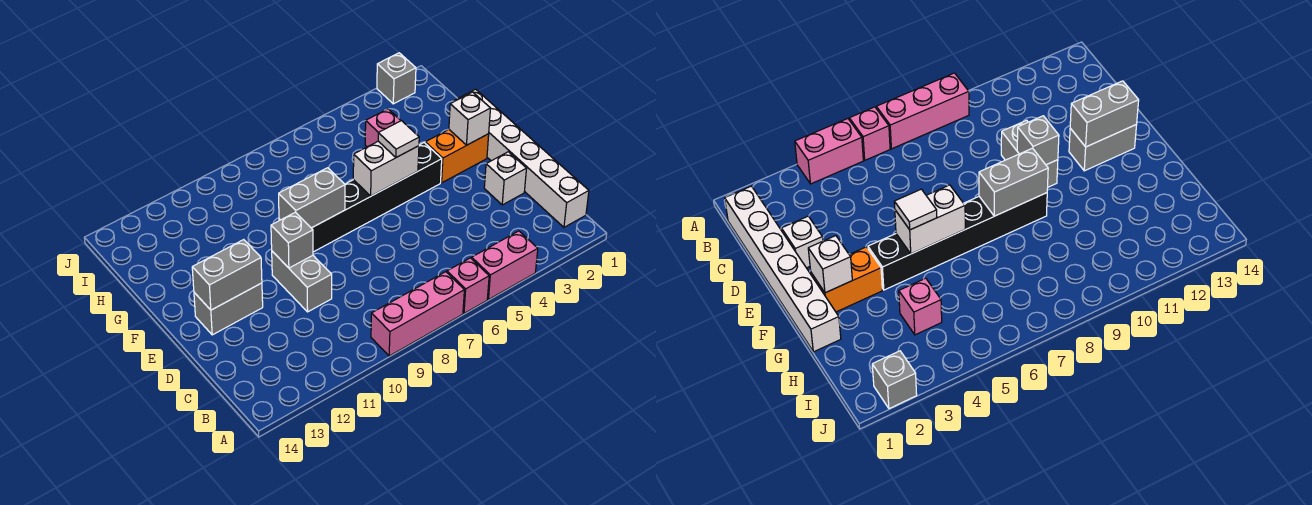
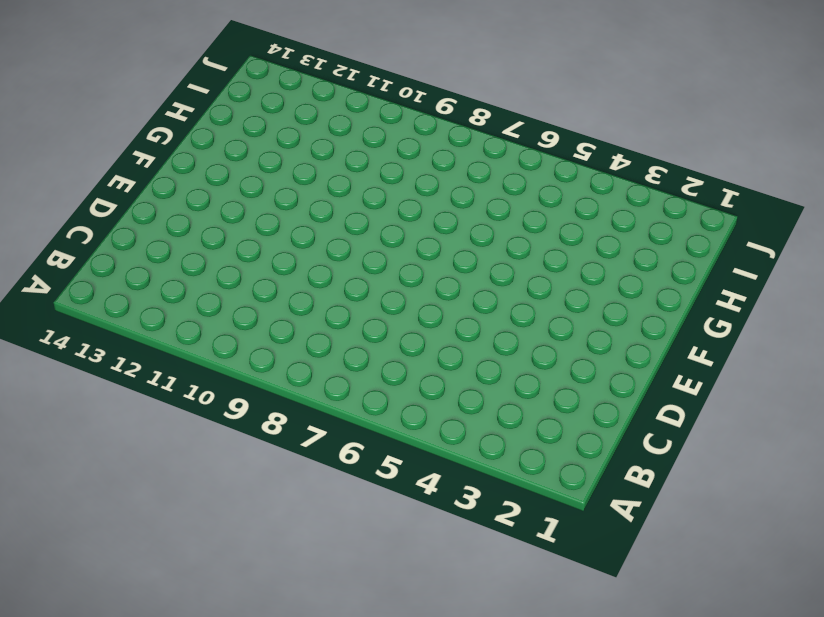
none -> pink 1x2 brick [472,231,538,299]
none -> pink 1x1 brick [447,258,489,313]
none -> pink 1x3 brick [371,272,464,356]

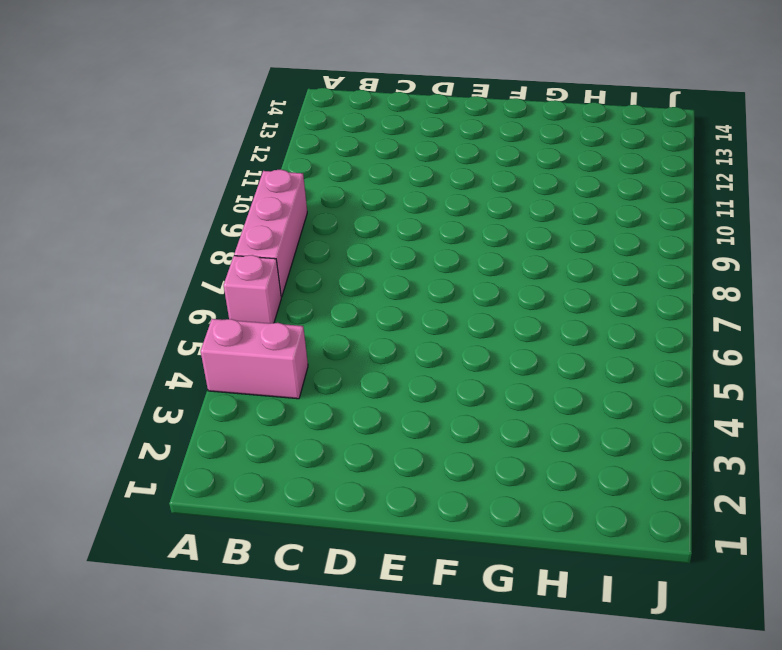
pink 1x2 brick [201,319,308,399] -> pink 1x2 brick turned to [472,231,538,299]
none -> white 1x6 brick [454,89,589,227]
none -> white 1x1 brick [484,152,527,205]
none -> grey 1x2 brick [272,251,332,312]

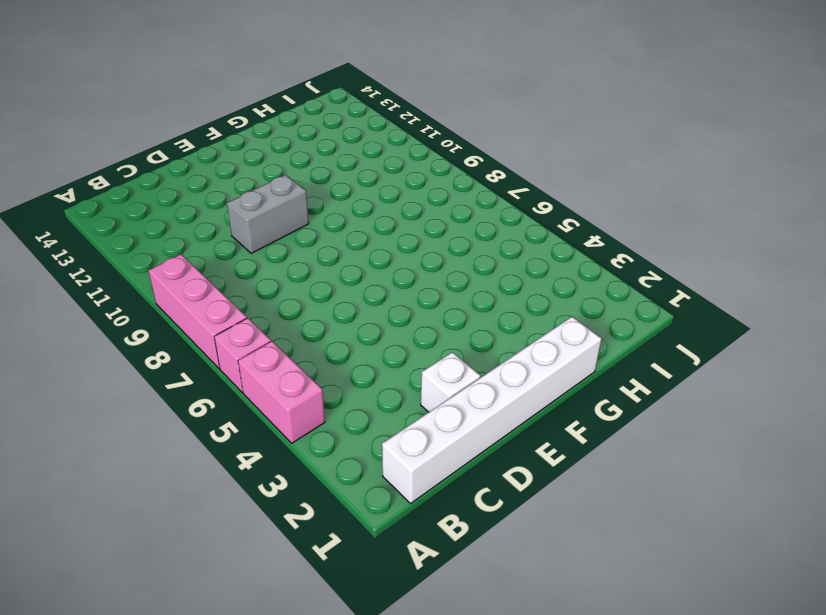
none -> grey 1x2 brick [194,283,263,335]
none -> orange 1x2 brick [425,129,489,183]
none -> black 1x6 brick [279,143,442,252]

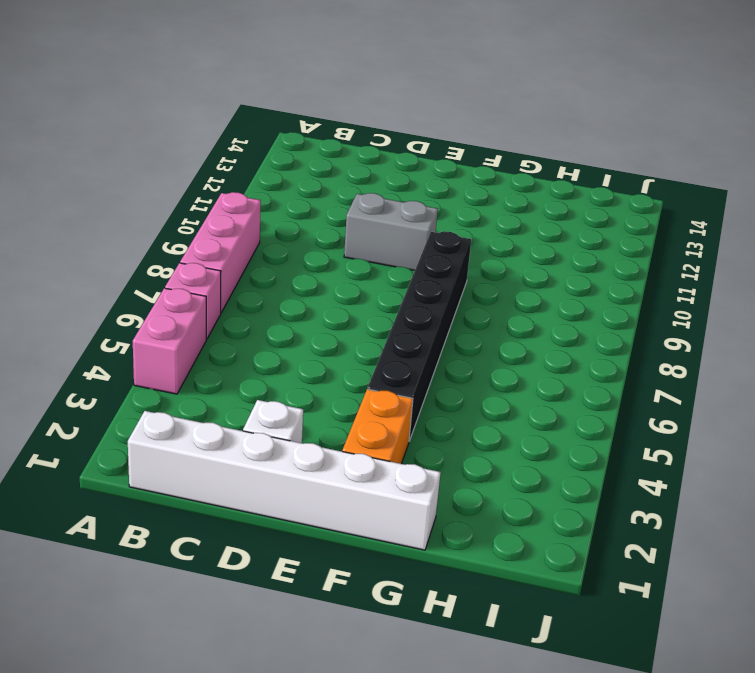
none -> grey 1x2 brick [194,283,263,335]
none -> pink 1x1 brick [365,109,401,147]
none -> grey 1x1 brick [377,53,416,104]

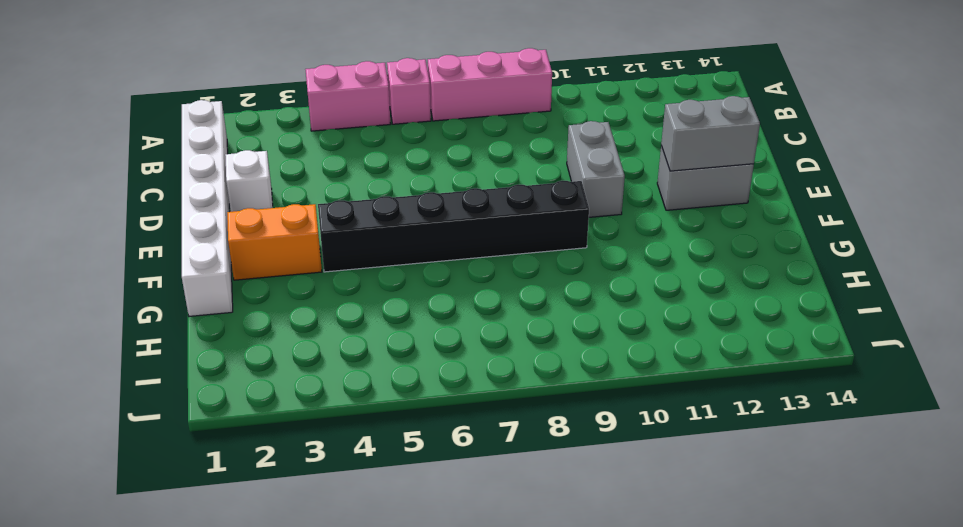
none -> pink 1x1 brick [365,109,401,147]
none -> grey 1x1 brick [377,53,416,104]
none -> grey 1x1 brick [271,212,313,268]

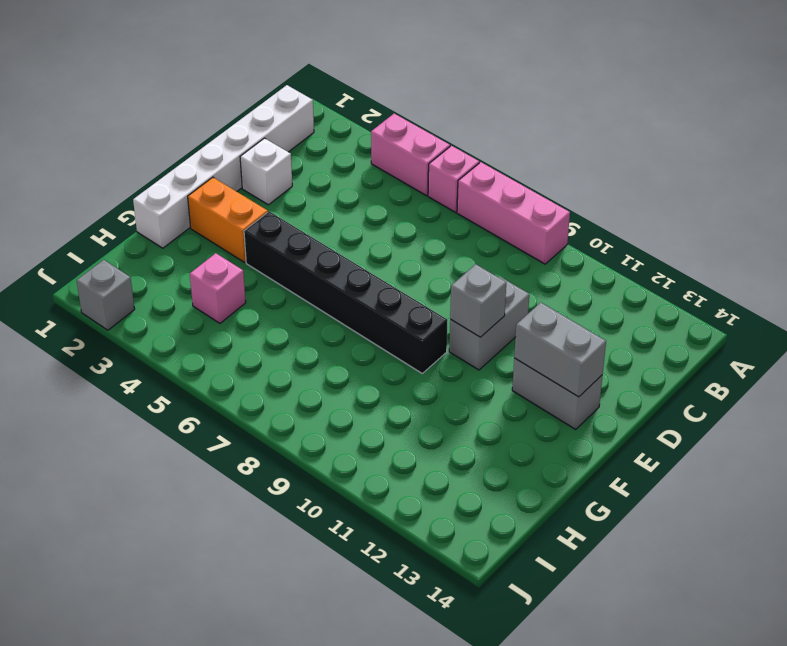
none -> white 1x1 brick [449,92,491,145]
none -> white 1x2 brick [353,141,419,196]
none -> grey 1x2 brick [279,168,345,228]

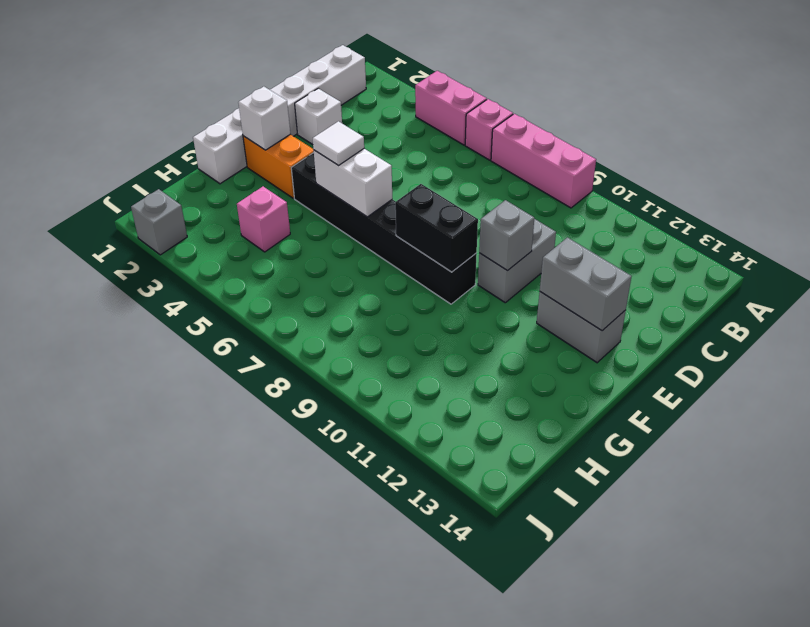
black 1x2 brick [395,184,478,272] -> grey 1x2 brick [279,168,345,228]

